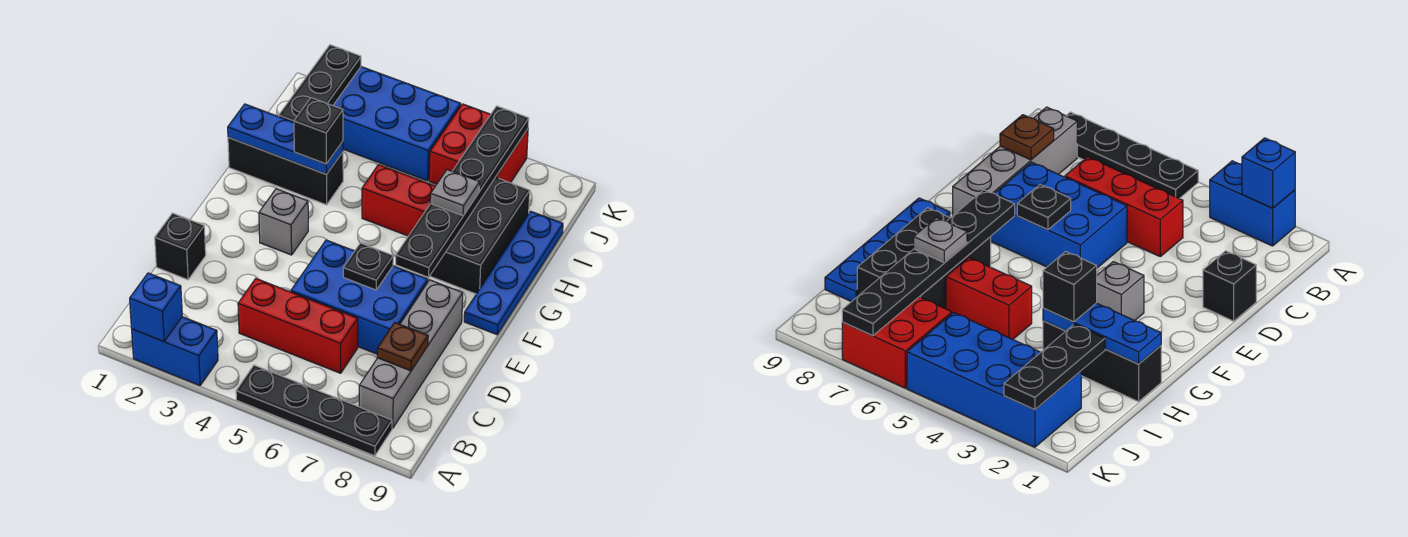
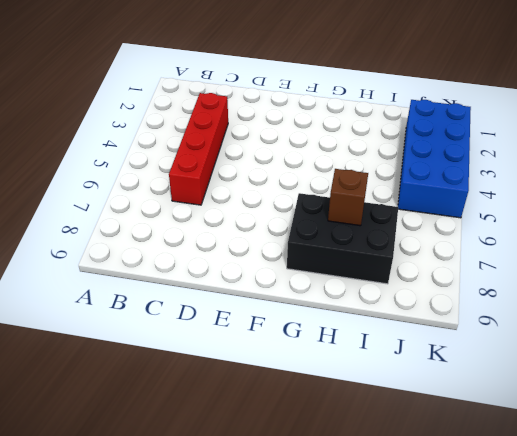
red 1x4 brick [169,93,228,205] -> red 1x3 brick [238,279,358,373]
brown 1x1 brick [328,169,368,226] -> black 1x6 plate [396,106,529,277]
none -> blue 1x2 brick [132,317,218,386]
none -> black 1x4 plate [236,365,392,456]
none -> grey 1x4 brick [359,280,463,428]

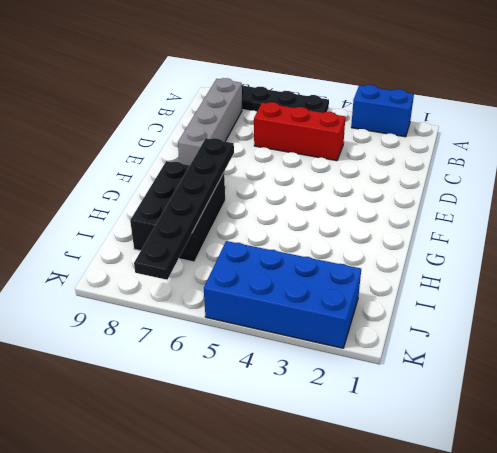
none -> black 1x1 brick [155,213,206,280]
none -> blue 2x3 brick [291,240,428,354]
none -> grey 1x1 brick [259,189,308,255]

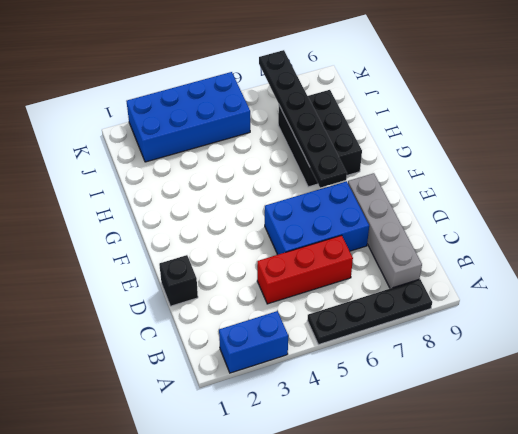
none -> grey 1x1 brick [259,189,308,255]
none -> blue 1x4 plate [464,211,563,335]
none -> black 1x3 brick [228,137,343,205]

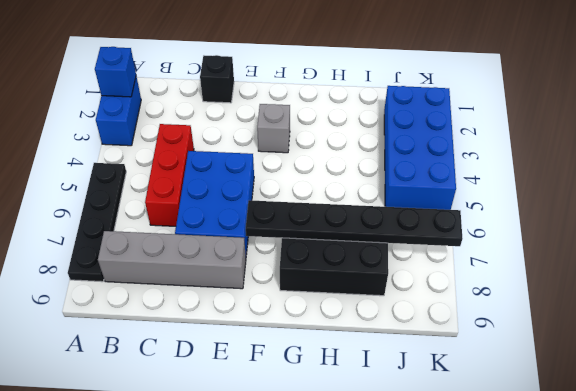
none -> blue 1x4 plate [464,211,563,335]
none -> black 1x3 brick [228,137,343,205]
none -> red 1x2 brick [362,165,435,236]

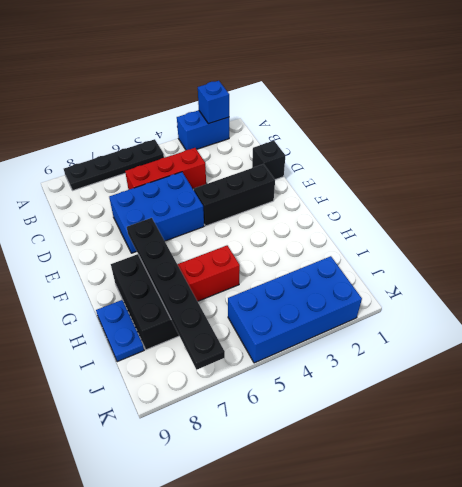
black 1x3 brick [194,164,275,226] -> black 1x3 brick moved to [228,137,343,205]
blue 1x2 plate [96,300,144,362] -> blue 1x4 plate [464,211,563,335]
none -> grey 1x4 brick [359,280,463,428]
none -> grey 1x1 brick [259,189,308,255]
none -> red 2x2 brick [429,104,528,184]

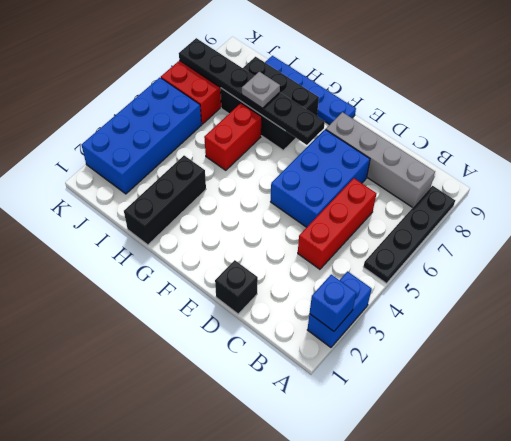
none -> grey 1x1 brick [259,189,308,255]
none -> brown 1x1 plate [377,323,428,371]
none -> black 1x1 plate [343,243,393,290]

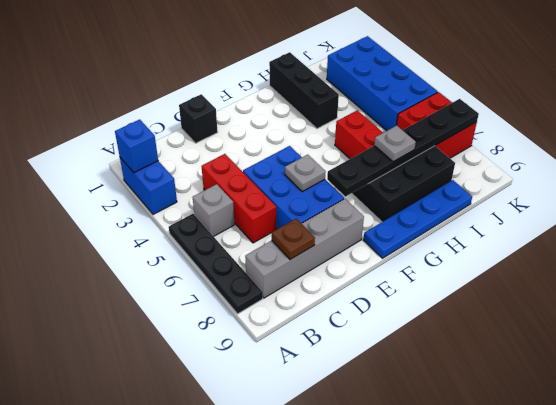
grey 1x1 brick [193,184,235,237] -> grey 1x1 brick moved to [259,189,308,255]
grey 1x1 plate [285,155,326,192] -> black 1x1 plate [343,243,393,290]
none -> blue 1x3 plate [228,104,343,174]
none -> black 1x3 plate [279,45,361,122]
none -> black 1x1 brick [294,98,343,164]

